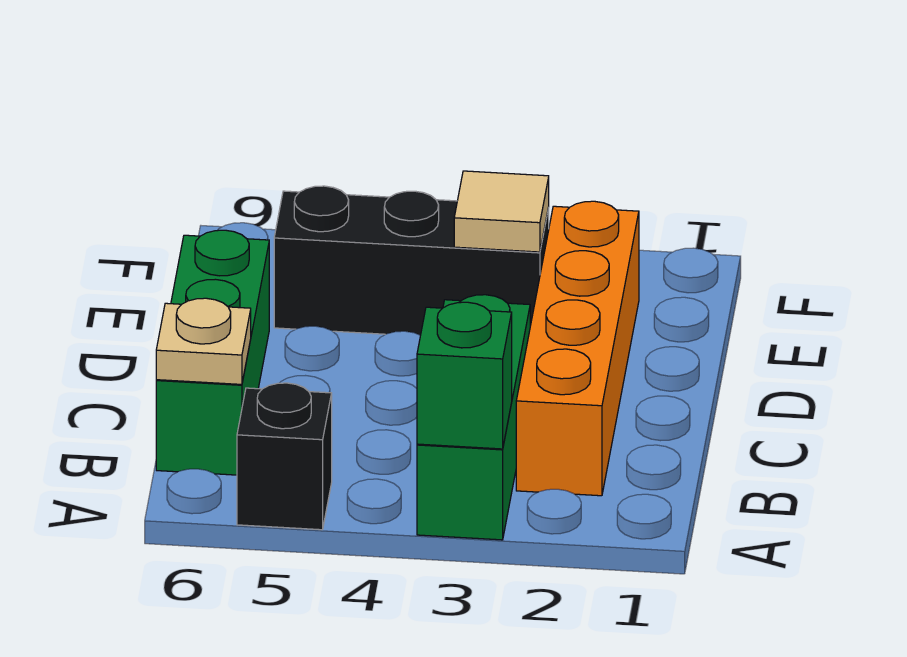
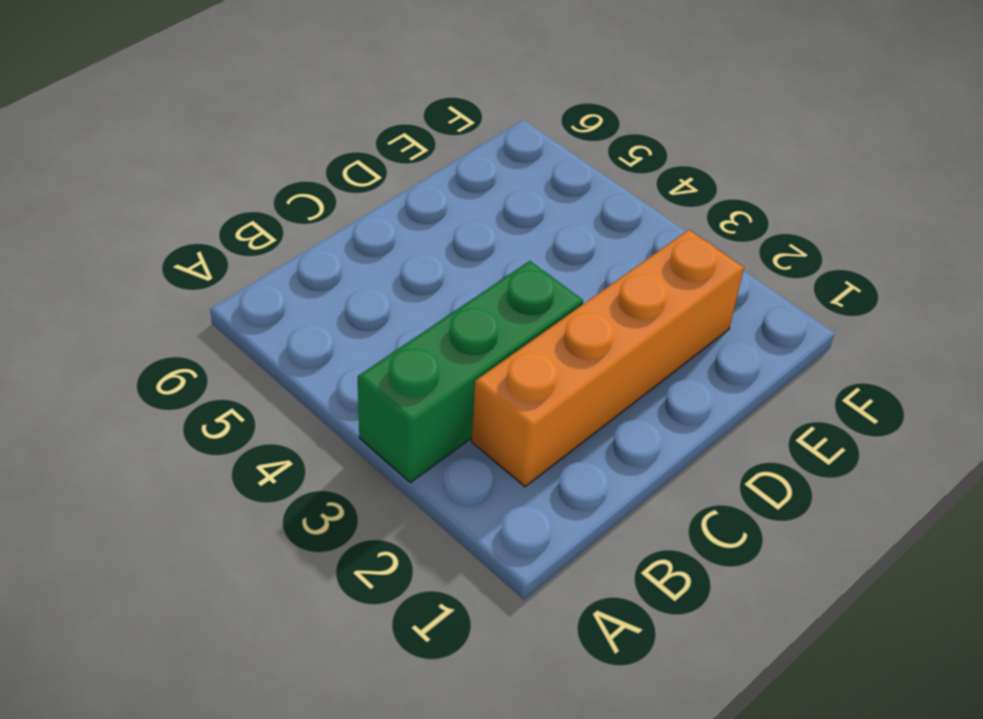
none -> black 1x1 brick [237,383,332,530]
none -> green 1x3 brick [156,230,269,475]

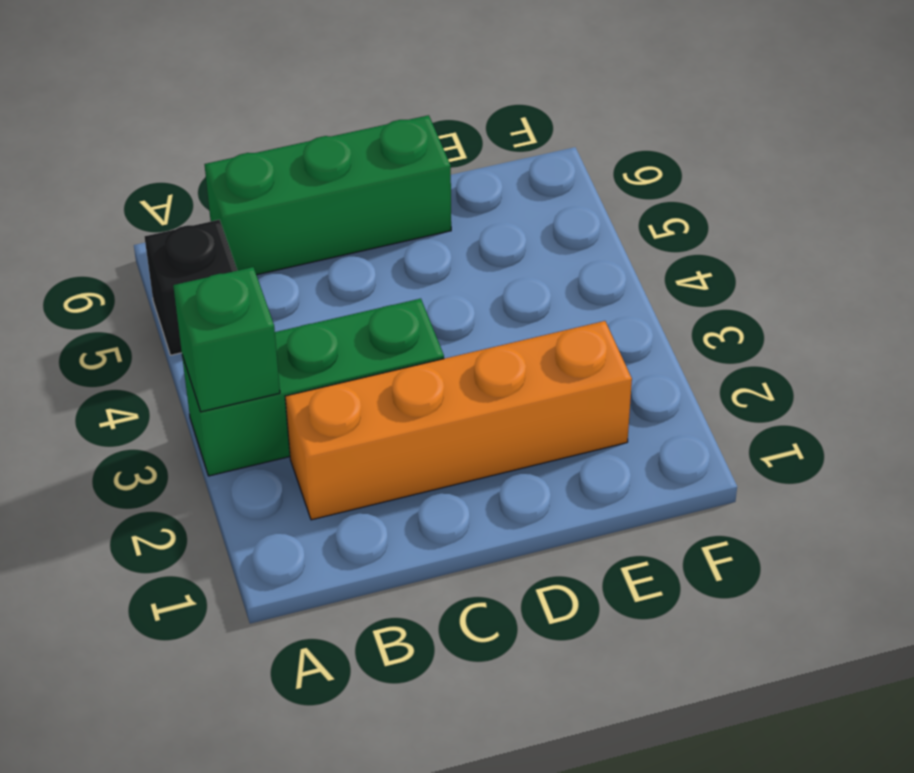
none -> black 1x3 brick [274,186,549,335]
none -> tan 1x1 plate [156,298,251,384]

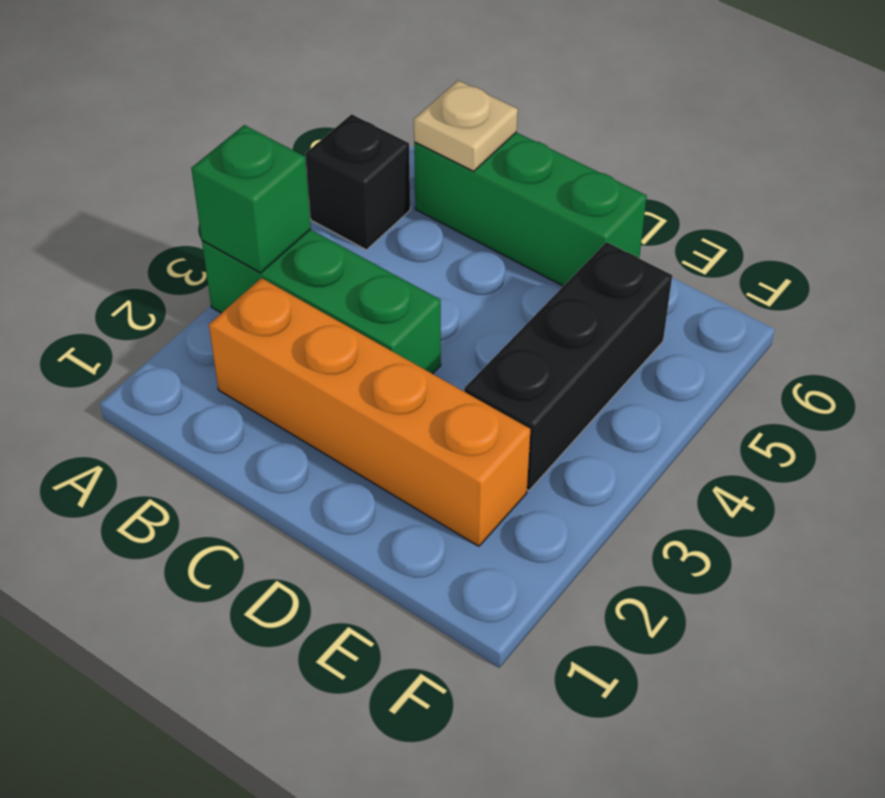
none -> tan 1x1 tile [454,171,549,252]

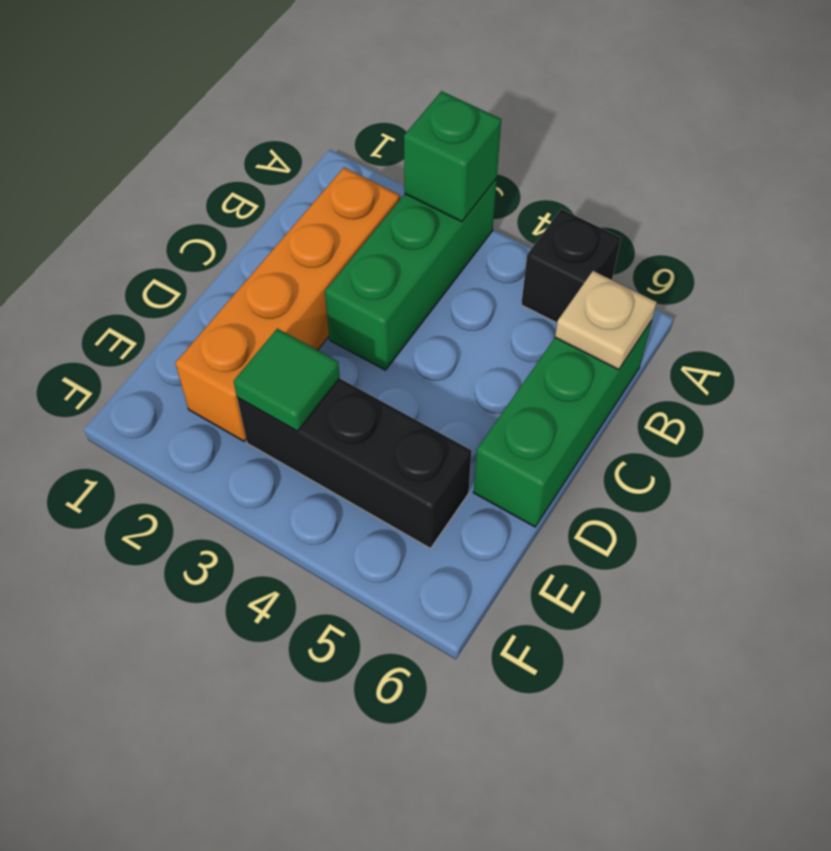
green 1x1 tile [234,329,340,431] -> tan 1x1 tile [454,171,549,252]

